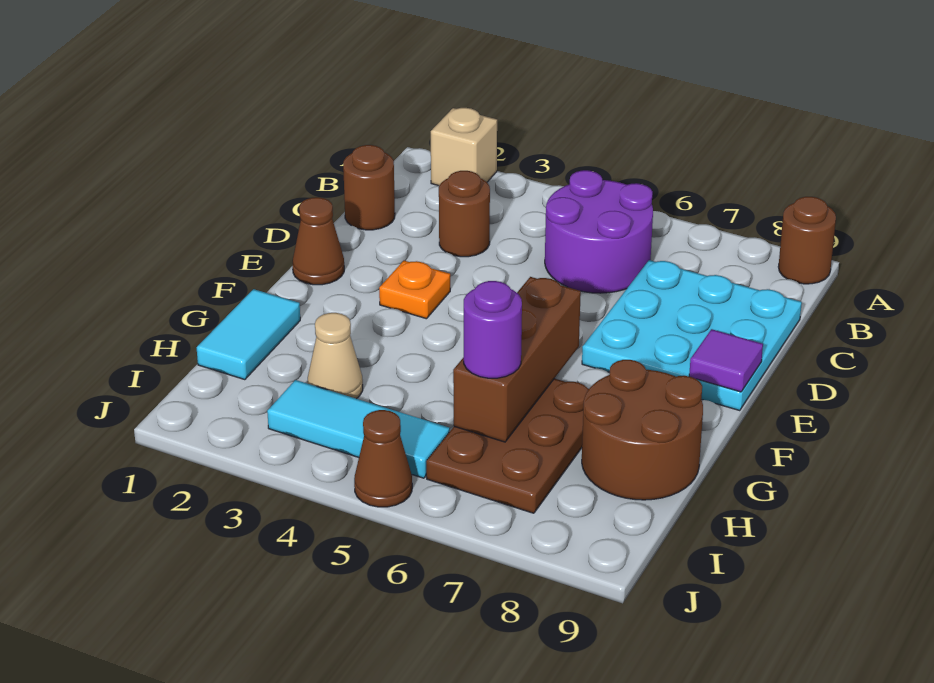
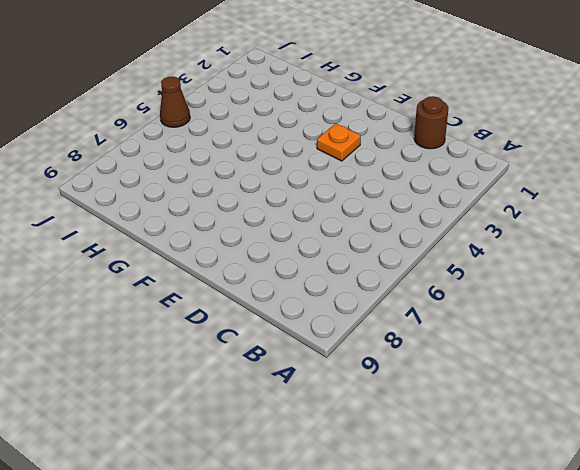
none -> tan 1x1 brick [431,108,497,186]
none -> brown 1x1 round brick [778,197,836,284]
none -> purple 2x2 round brick [545,170,653,293]

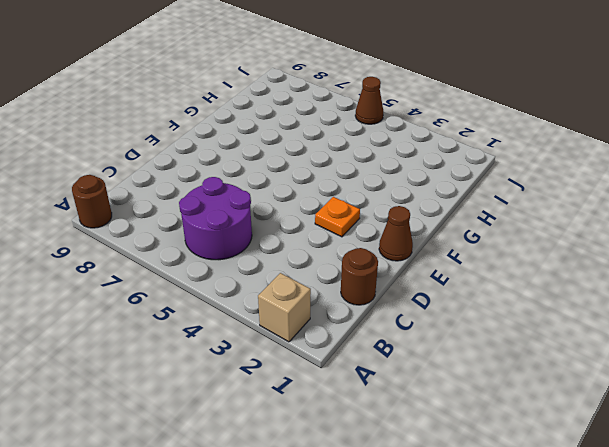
none -> brown 1x1 round brick [439,171,490,257]
none -> cyan 3x3 plate [582,260,802,410]
none -> cyan 1x2 tile [197,289,300,380]

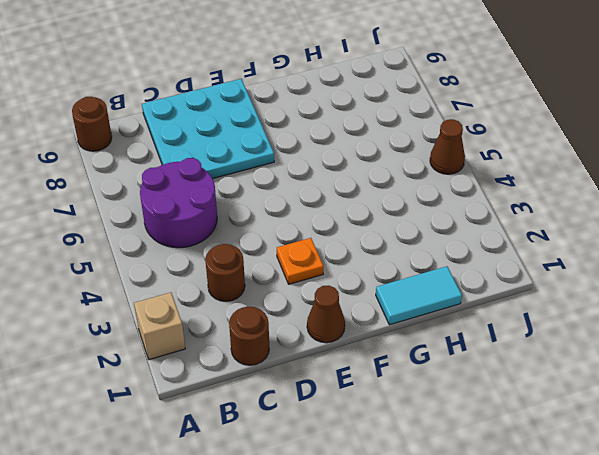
none -> brown 2x3 plate [426,378,589,513]
none -> brown 2x2 round brick [582,360,703,500]
none -> tan 1x1 cone [307,313,363,399]

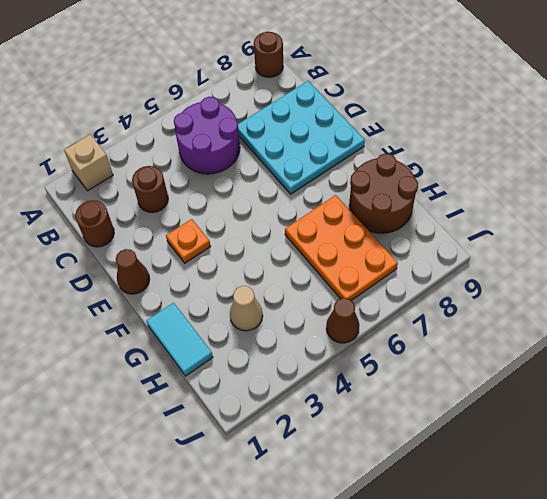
orange 2x3 plate [285,195,398,301] -> brown 2x3 plate [426,378,589,513]
none -> cyan 1x3 tile [267,380,450,478]
none -> purple 1x1 tile [689,329,763,392]
none -> brown 1x3 brick [453,277,581,442]

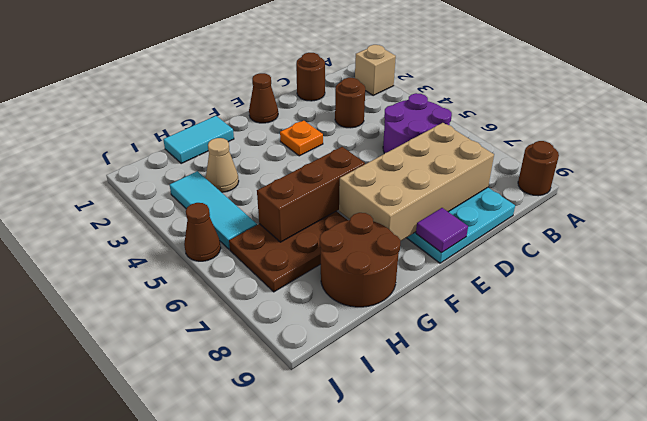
tan 2x4 brick [339,123,494,241] -> none
none -> purple 1x1 round brick [464,281,522,378]

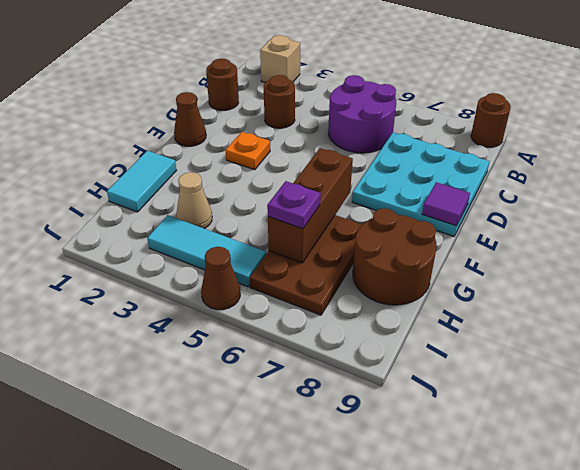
purple 1x1 plate [267,181,321,229] -> purple 1x1 round brick [464,281,522,378]

